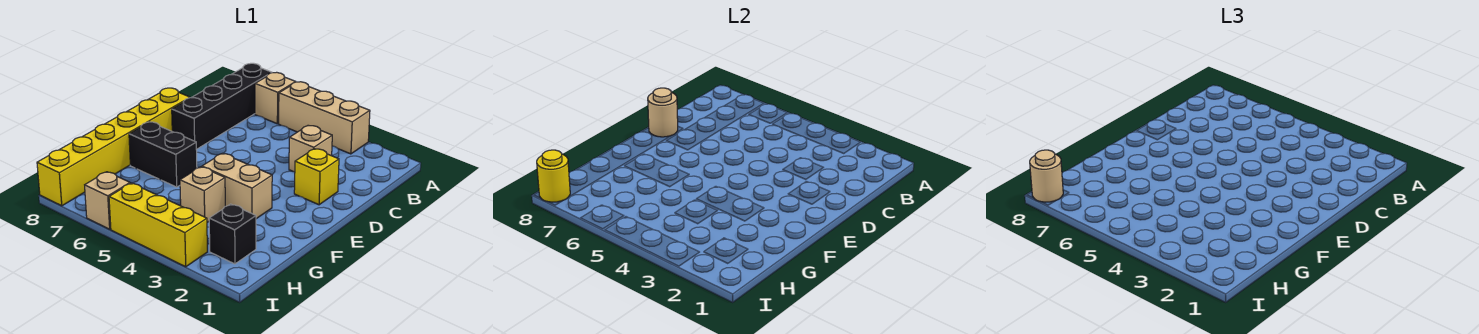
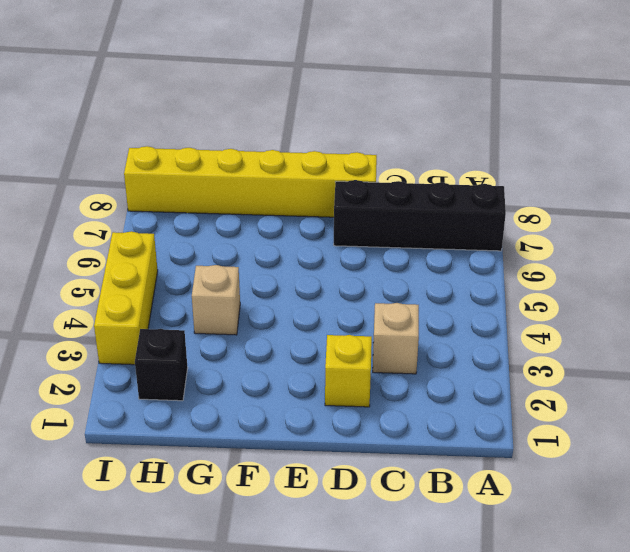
none -> tan 1x3 brick [279,82,370,154]
none -> tan 1x1 brick [255,72,295,124]
none -> tan 1x2 brick [202,153,272,219]

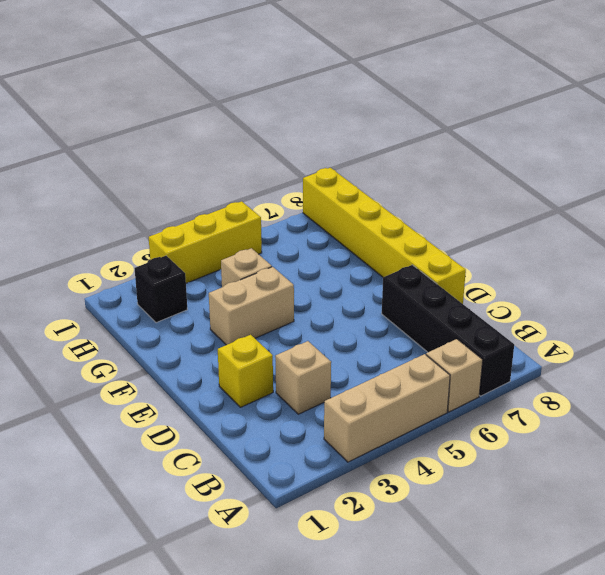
none -> black 1x2 brick [129,122,197,187]
none -> tan 1x1 brick [85,172,130,229]
none -> tan 1x1 round brick [648,88,678,137]

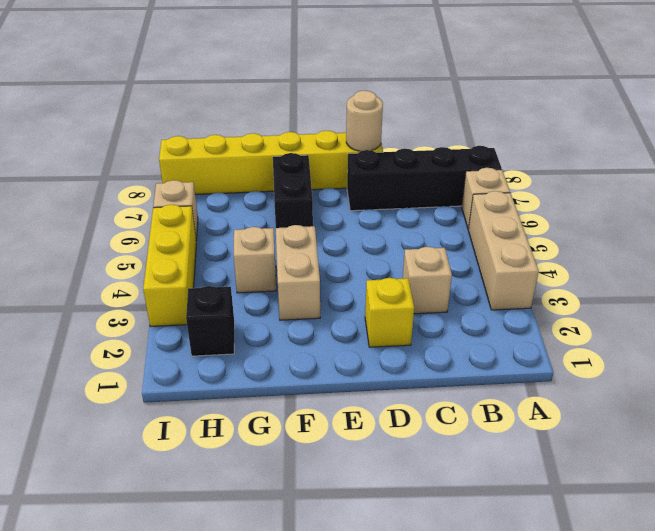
none -> yellow 1x1 round brick [537,150,570,202]
none -> tan 1x1 round brick [1030,150,1063,202]

